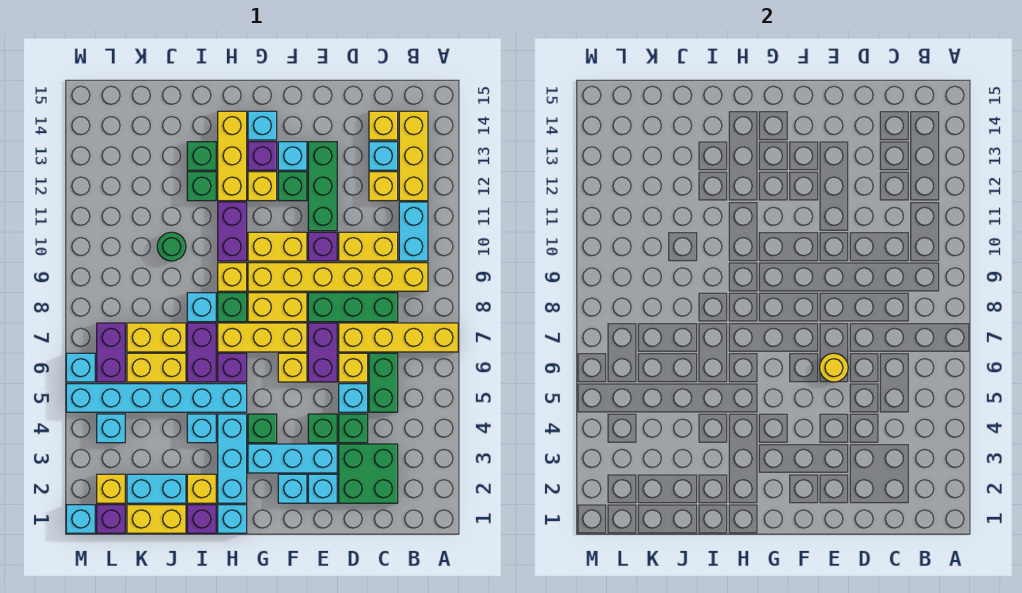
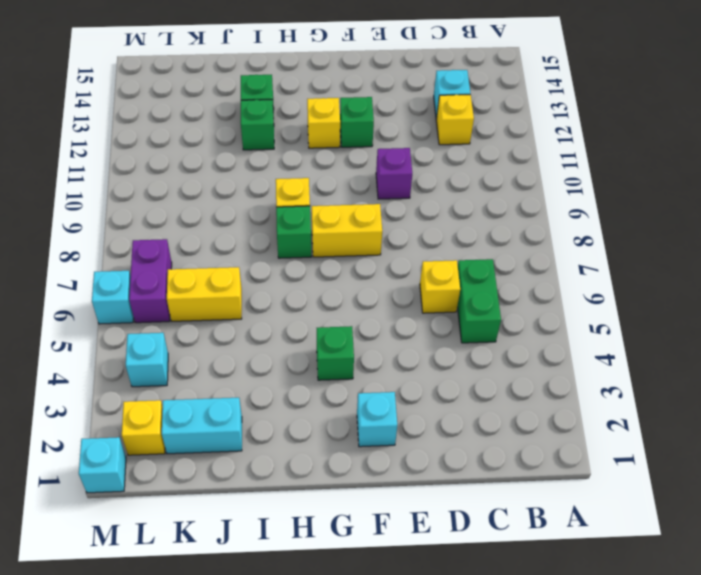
none -> yellow 1x4 brick [339,323,458,352]
none -> yellow 1x6 brick [248,263,428,291]
none -> cyan 1x2 brick [399,202,428,261]
none -> yellow 1x3 brick [399,111,428,201]

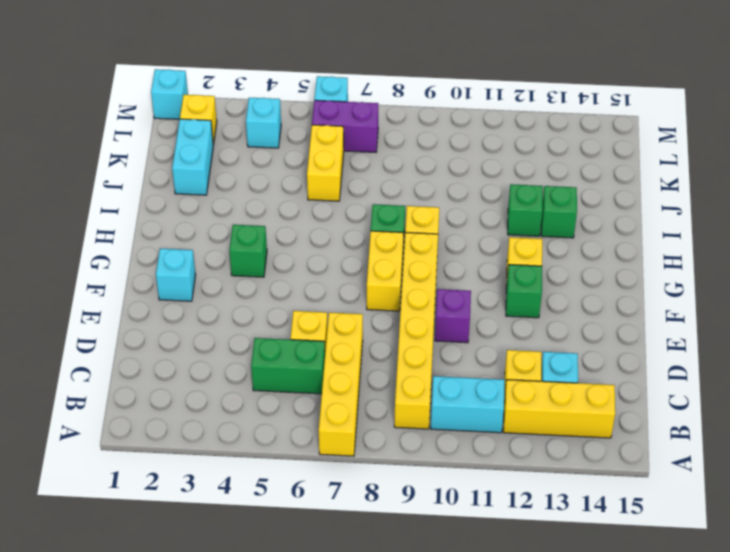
none -> green 2x2 brick [339,444,398,503]
none -> green 1x3 brick [308,293,398,322]
none -> yellow 1x2 brick [339,232,398,261]
none -> yellow 1x1 brick [369,111,398,140]

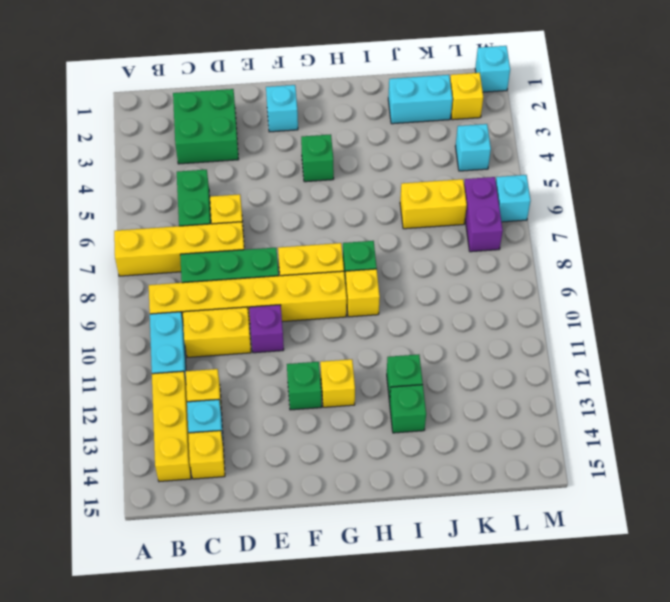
none -> green 1x1 brick [339,414,368,443]
none -> cyan 1x1 brick [339,384,368,412]
none -> cyan 1x1 brick [308,474,337,503]
none -> cyan 1x3 brick [248,444,337,473]

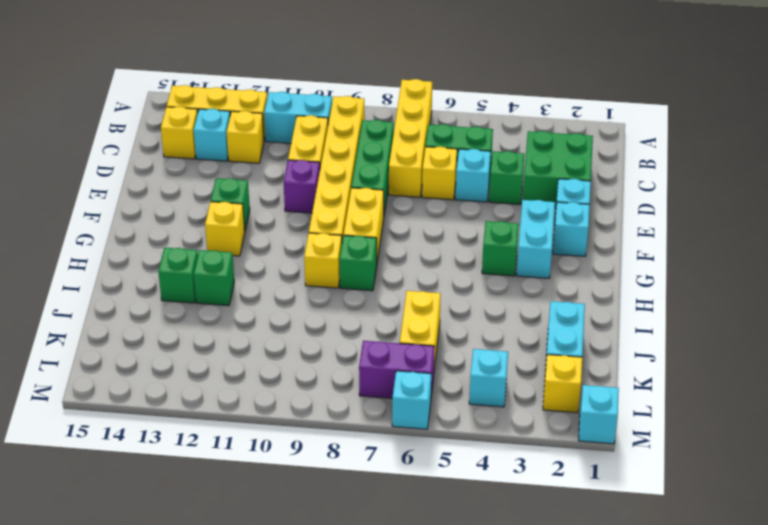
cyan 1x2 brick [517,200,555,278] -> cyan 1x3 brick [248,444,337,473]
none -> green 1x1 brick [308,414,337,443]
none -> purple 1x2 brick [308,323,337,382]
none -> green 1x3 brick [308,142,337,231]
none -> yellow 1x1 brick [278,353,307,382]

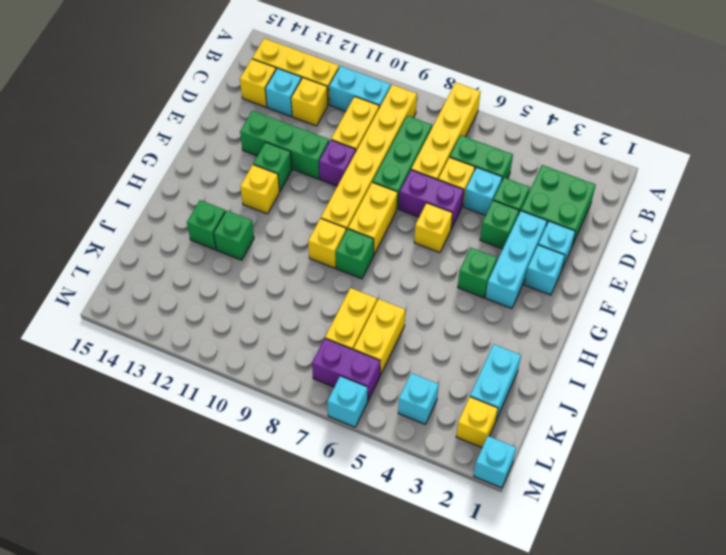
none -> yellow 1x3 brick [218,323,307,352]
none -> yellow 1x2 brick [248,232,307,261]
none -> cyan 1x1 brick [278,142,307,170]
none -> purple 1x1 brick [248,142,277,170]

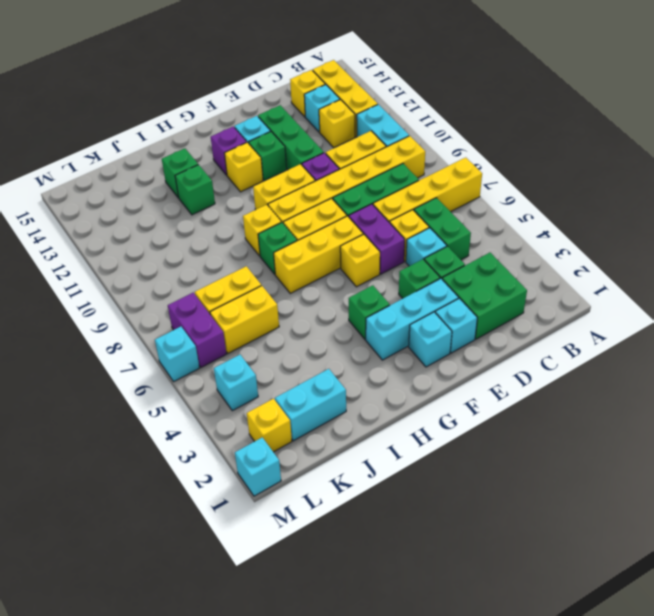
none -> cyan 1x1 brick [248,111,277,140]
none -> cyan 1x1 brick [218,505,247,533]
none -> cyan 1x3 brick [218,414,247,503]
none -> cyan 1x6 brick [66,384,247,412]

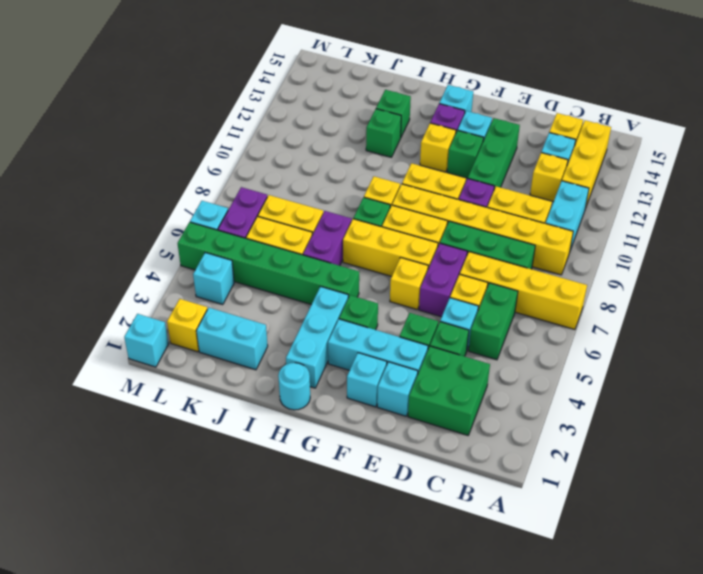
cyan 1x1 round brick [278,363,310,410] -> cyan 1x1 brick [218,505,247,533]
green 1x6 brick [177,222,359,305] -> cyan 1x6 brick [66,384,247,412]
none -> purple 1x1 brick [218,353,247,382]
none -> purple 1x2 brick [218,202,247,261]
none -> yellow 1x3 brick [218,111,247,201]
none -> purple 1x1 brick [187,505,216,533]

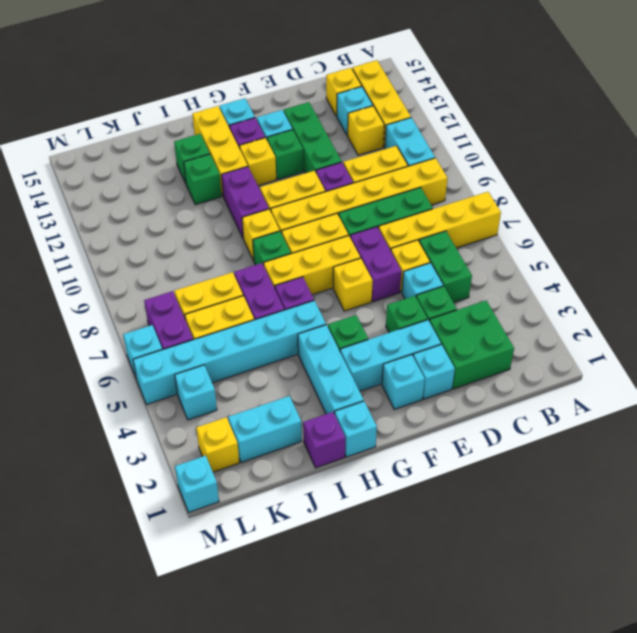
none -> yellow 1x1 brick [187,474,216,503]
none -> cyan 1x1 brick [187,414,216,443]
none -> cyan 1x1 brick [187,293,216,322]
none -> yellow 1x2 brick [127,505,186,533]

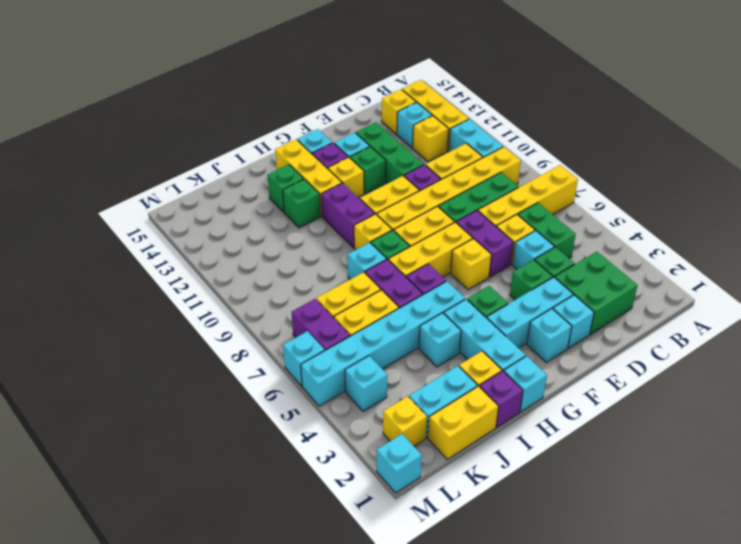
none -> green 1x1 round brick [157,232,186,261]
none -> purple 1x1 brick [97,505,125,533]
none -> yellow 1x1 round brick [820,353,848,382]

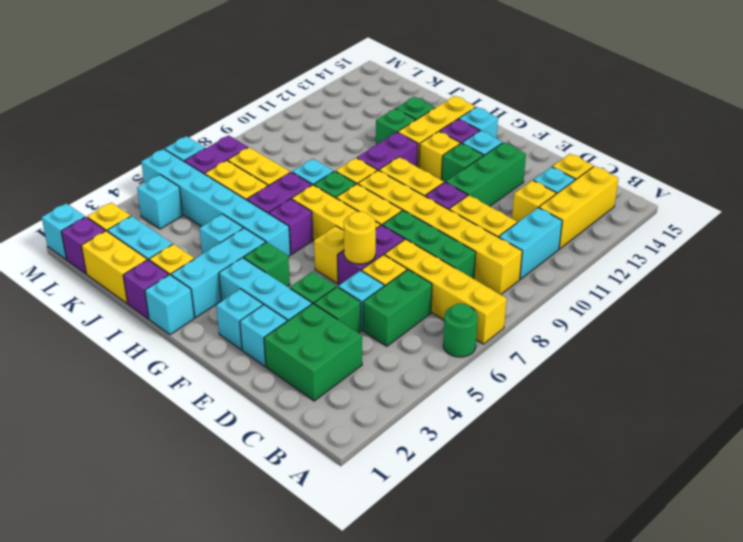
green 1x1 round brick [443,304,478,357] -> green 1x1 round brick moved to [157,232,186,261]

